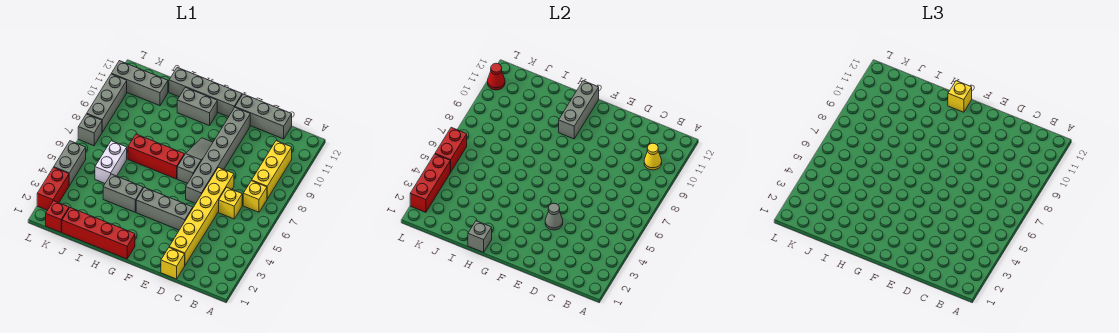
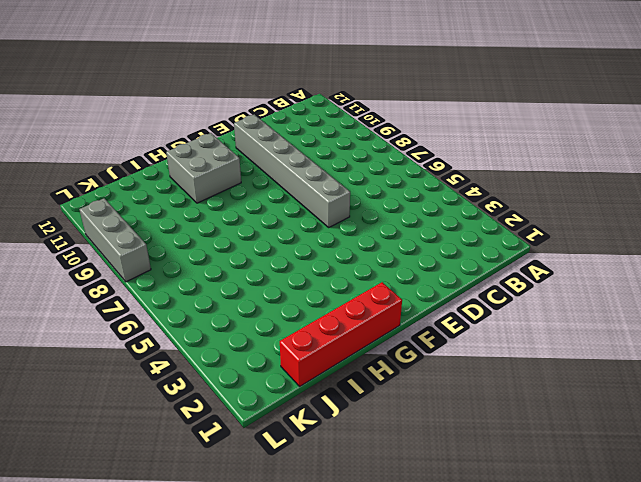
grey 2x2 brick [166,133,241,203] -> grey 1x2 brick [177,87,217,126]
none -> yellow 1x1 brick [243,181,267,212]
none -> yellow 1x3 brick [252,141,292,199]
none -> yellow 1x1 brick [219,188,242,219]

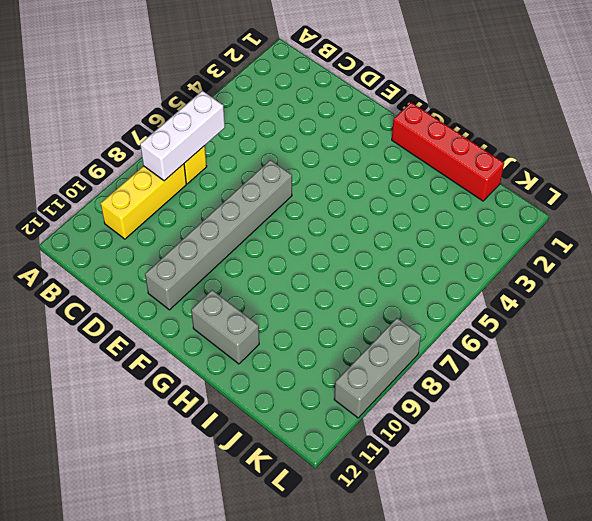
white 1x3 brick [140,91,225,181] -> none
none -> yellow 1x1 brick [219,188,242,219]
none -> grey 1x3 brick [235,94,292,139]
none -> yellow 1x1 brick [161,248,185,279]

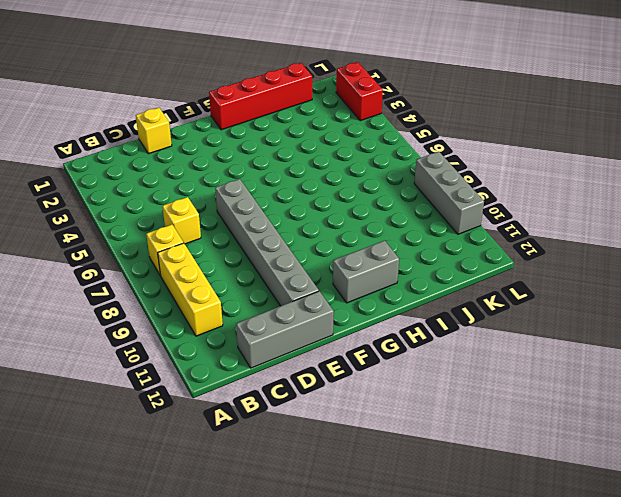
none -> yellow 1x6 brick [169,167,234,265]
none -> grey 1x3 brick [136,187,193,230]
none -> grey 1x3 slope [177,138,213,184]

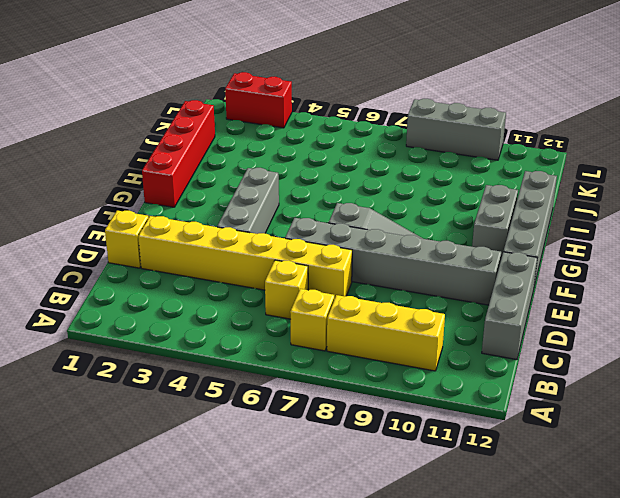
none -> red 1x3 brick [128,134,184,179]
none -> grey 1x2 brick [103,174,143,212]
none -> white 1x2 brick [95,141,127,183]

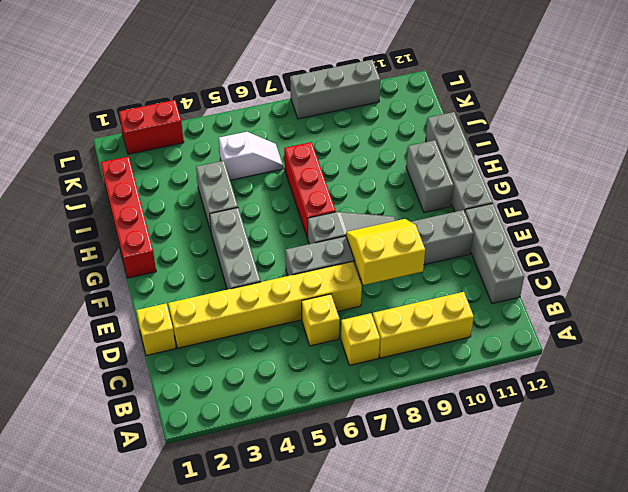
yellow 2x2 slope [346,219,425,285] -> none
white 1x2 slope [219,132,283,180] -> white 1x2 brick [95,141,127,183]
none -> grey 1x3 brick [111,61,168,106]
none -> red 1x1 brick [46,201,69,232]
none -> grey 1x2 brick [54,141,86,186]

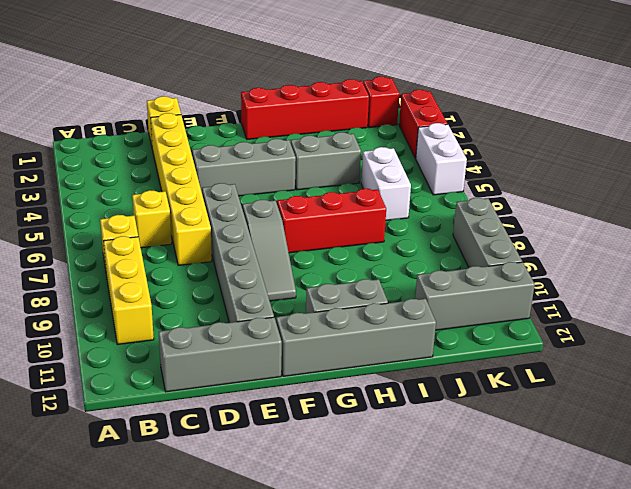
white 1x2 brick [415,123,467,195] -> grey 1x2 brick [54,141,86,186]
none -> grey 1x1 brick [78,114,102,146]
none -> yellow 1x1 cone [644,143,662,170]
none -> grey 1x1 cone [545,203,563,230]

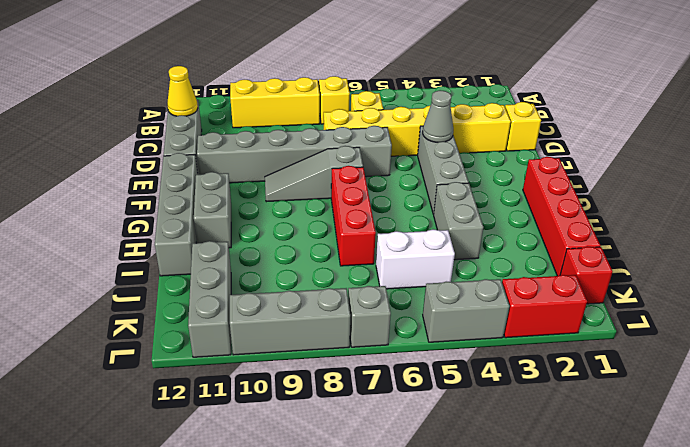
yellow 1x1 cone [167,66,198,116] -> yellow 1x1 cone moved to [644,143,662,170]
none -> grey 1x3 brick [559,81,599,139]
none -> grey 1x1 brick [468,221,492,252]
none -> red 1x3 brick [410,154,450,212]

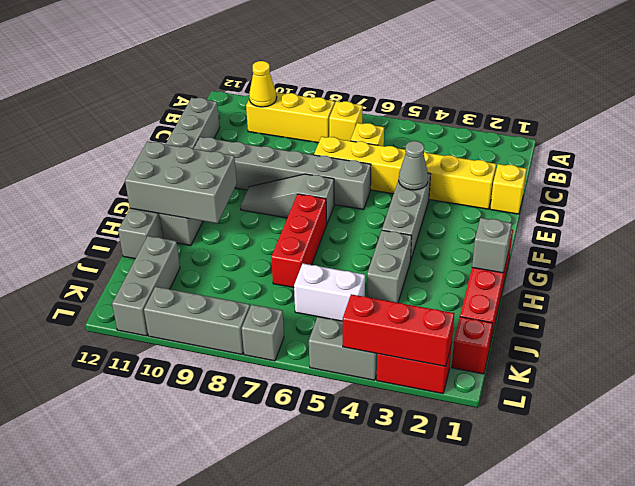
grey 2x3 brick [125,142,237,223] -> grey 1x3 brick [559,81,599,139]
none -> red 1x2 brick [435,127,467,172]
none -> red 1x1 cone [488,63,505,90]
none -> yellow 1x1 brick [948,81,972,112]

